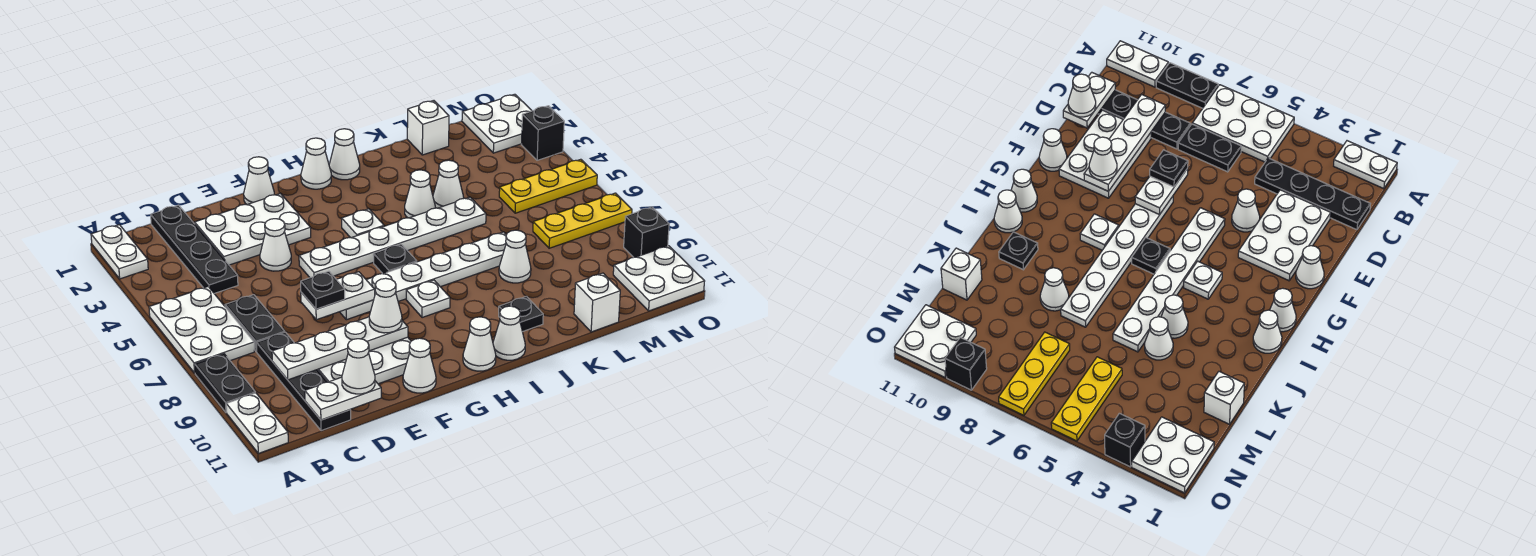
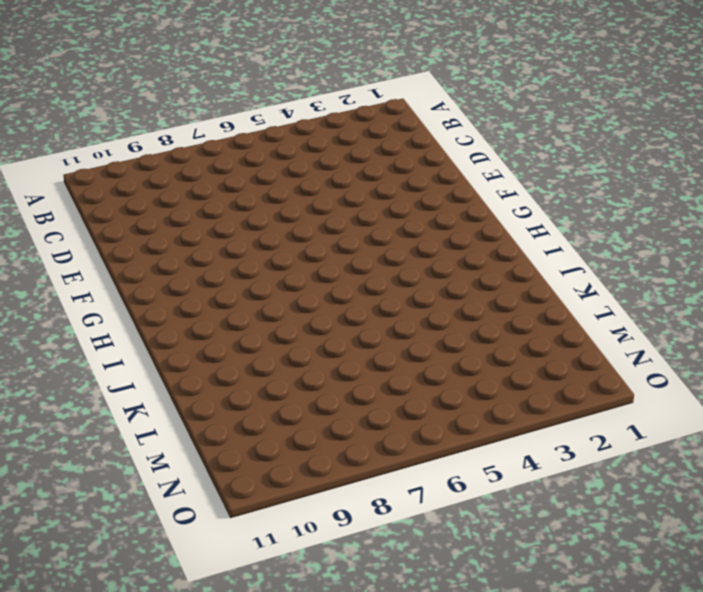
none -> white 1x2 plate [91,225,148,279]
none -> white 2x3 plate [149,287,254,373]
none -> black 1x2 plate [195,354,255,413]
none -> white 1x2 plate [226,393,288,453]

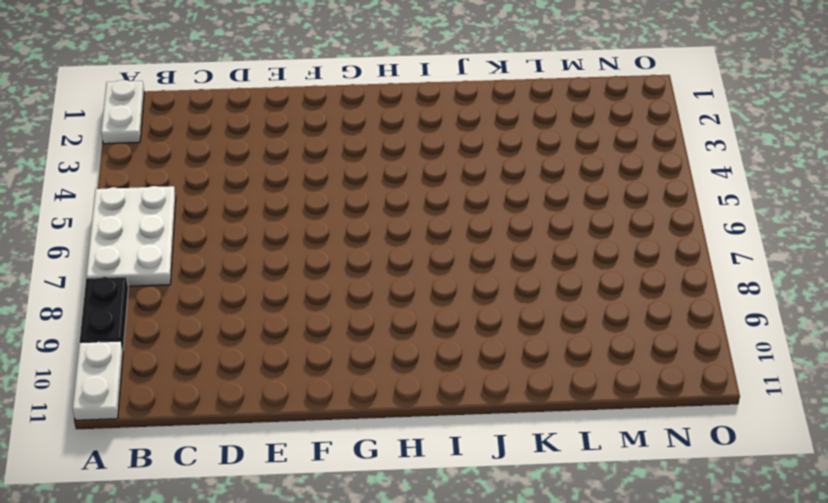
none -> black 1x4 plate [151,205,238,294]
none -> black 1x2 plate [225,295,285,351]
none -> black 1x4 plate [256,332,351,431]
none -> white 2x3 plate [195,193,311,265]

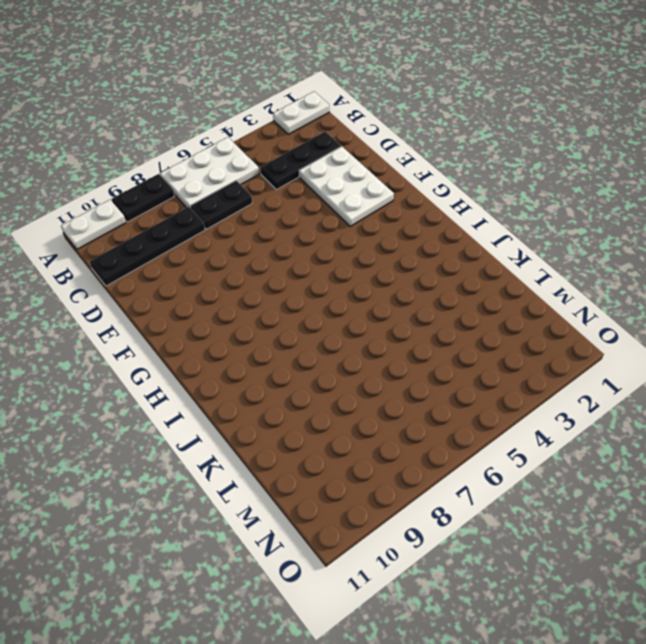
black 1x3 plate [260,131,341,190] -> black 1x4 plate [151,205,238,294]
none -> white 2x3 plate [317,337,411,384]
none -> white 1x1 cone [260,219,291,271]
none -> white 1x1 cone [244,157,274,205]
none -> white 1x6 plate [299,197,486,278]

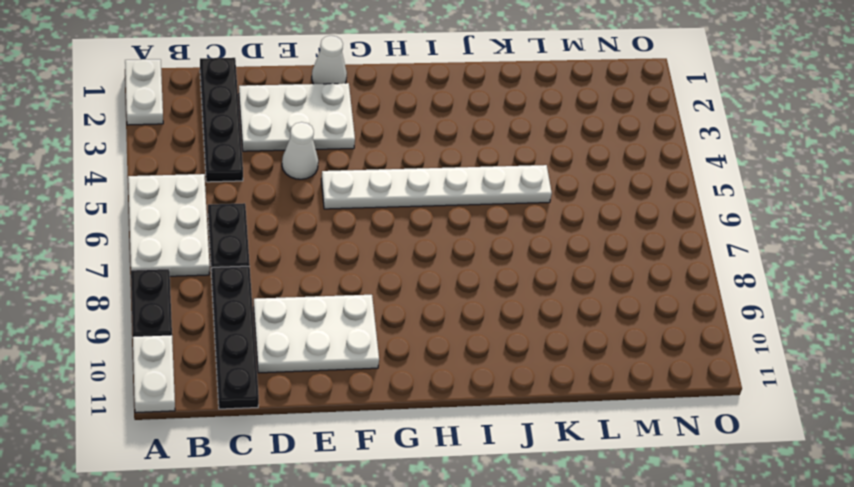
none -> white 1x6 plate [340,232,506,320]
none -> white 1x1 cone [403,338,436,393]
none -> white 1x1 cone [301,138,331,189]
none -> white 1x1 plate [342,209,384,238]

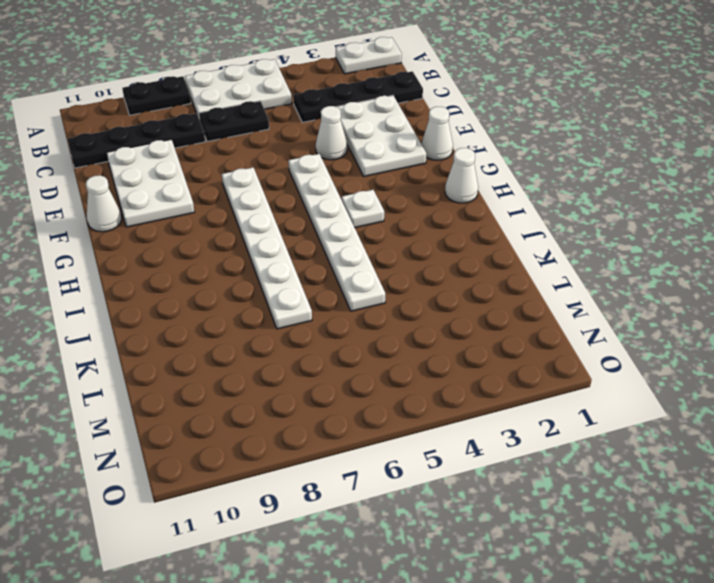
none -> white 1x2 plate [226,393,288,453]
none -> black 1x1 plate [373,244,417,274]
none -> white 1x1 plate [406,280,450,318]
none -> white 1x1 cone [463,317,496,371]

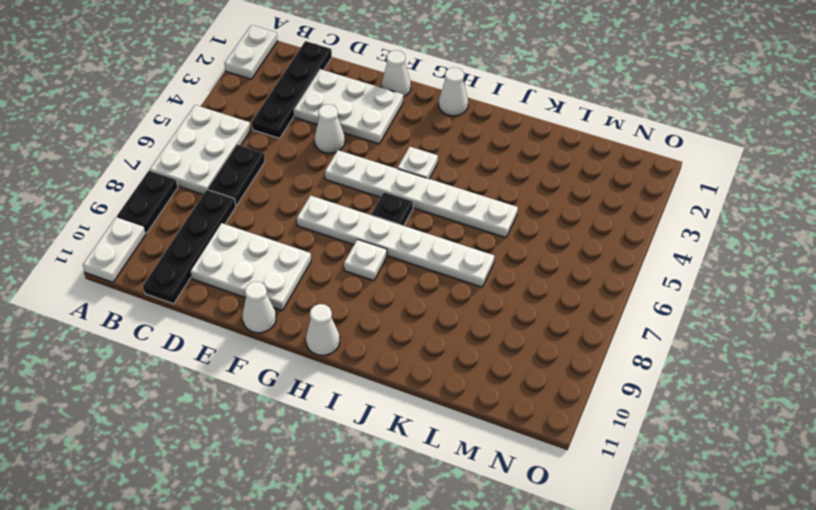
none -> white 1x1 cone [329,129,360,180]
none -> white 1x1 cone [493,306,525,360]
none -> white 1x1 cone [405,170,435,218]
none -> black 1x1 plate [499,296,543,332]

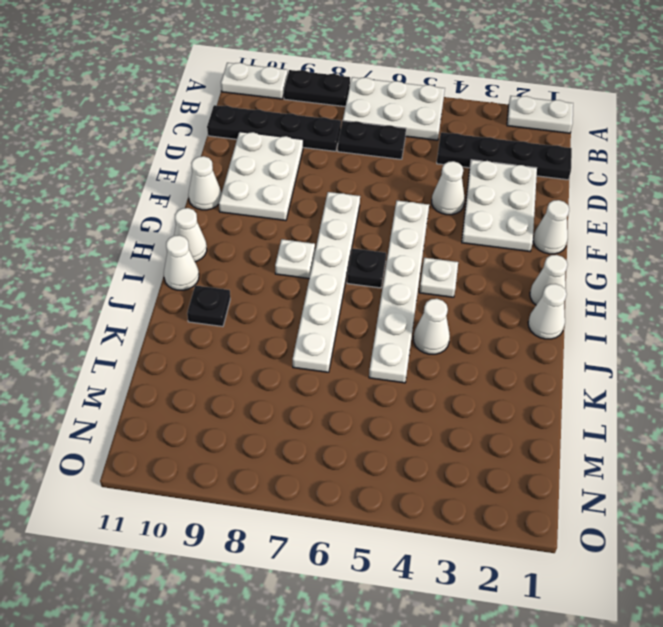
none -> white 1x1 cone [433,160,464,208]
none -> white 1x1 cone [499,230,531,283]
none -> white 1x1 brick [407,101,449,155]
none -> white 1x1 brick [574,273,620,332]

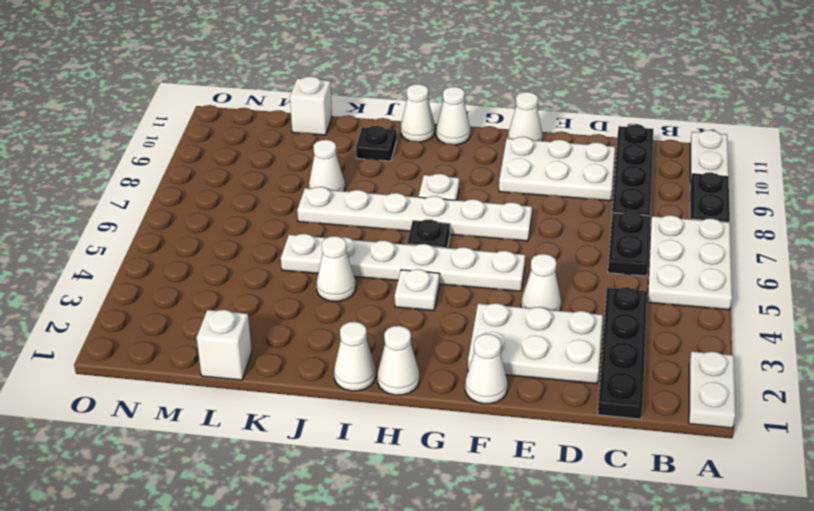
none -> white 1x1 cone [433,160,464,208]
none -> yellow 1x3 plate [499,159,597,213]
none -> yellow 1x3 plate [533,193,632,248]
none -> white 2x2 plate [462,94,532,153]

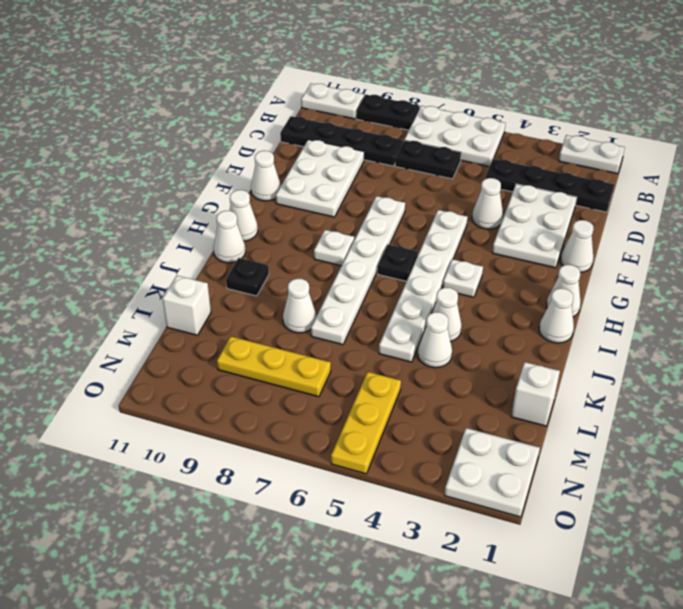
yellow 1x3 plate [217,336,331,397] -> yellow 1x3 plate turned to [533,193,632,248]
none -> white 2x2 plate [613,246,705,311]
none -> black 1x1 brick [521,106,564,160]
none -> black 1x1 brick [624,207,669,257]
none -> white 1x4 plate [272,317,408,380]

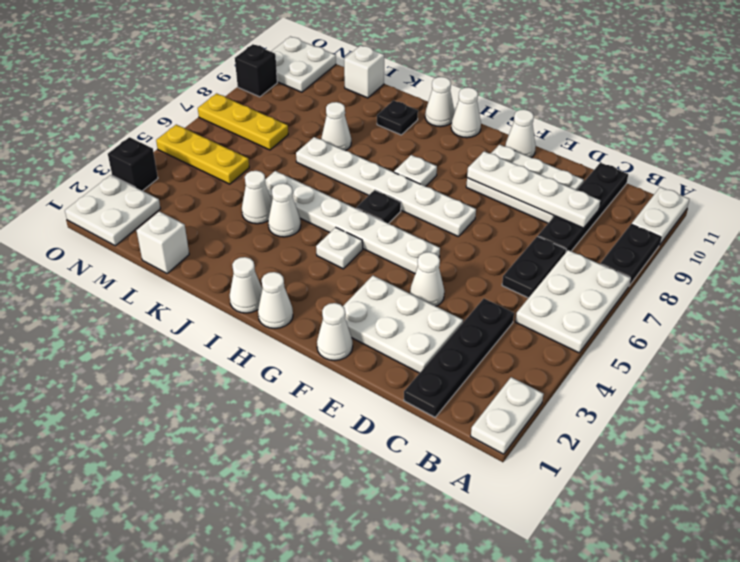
none -> white 1x2 plate [305,377,381,420]
none -> white 1x2 plate [301,272,375,320]
none -> white 1x1 cone [342,339,375,394]
none -> black 1x1 plate [301,271,345,309]

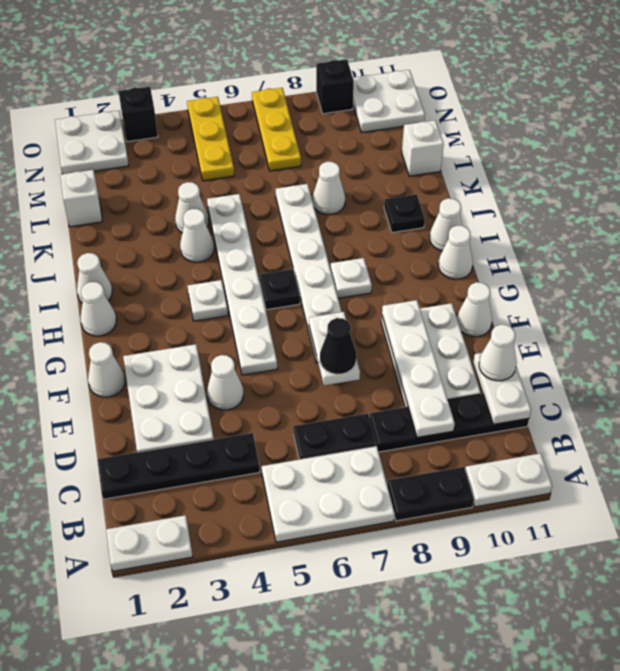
black 1x1 cone [320,318,357,374] -> black 1x1 plate [301,271,345,309]
none -> white 1x1 cone [369,278,402,333]

